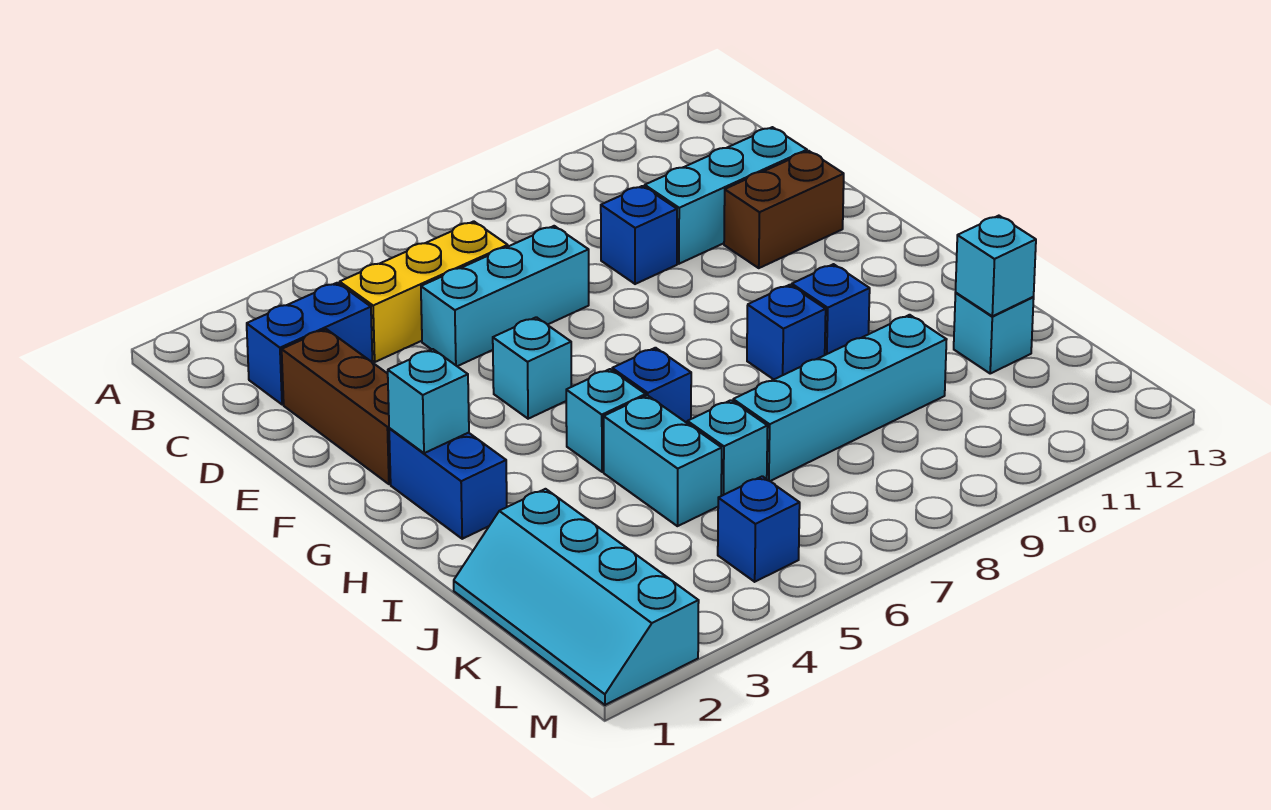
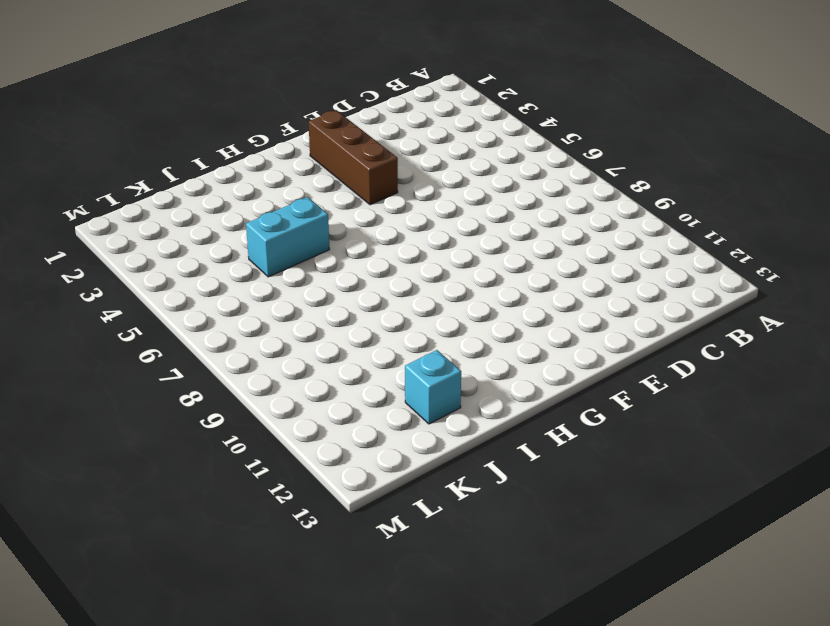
brown 1x3 brick [308,110,398,205] -> brown 1x3 brick turned to [282,329,391,484]
none -> blue 1x2 brick [247,283,372,405]
none -> yellow 1x3 brick [340,221,508,362]
none -> cyan 1x3 brick [421,226,589,366]

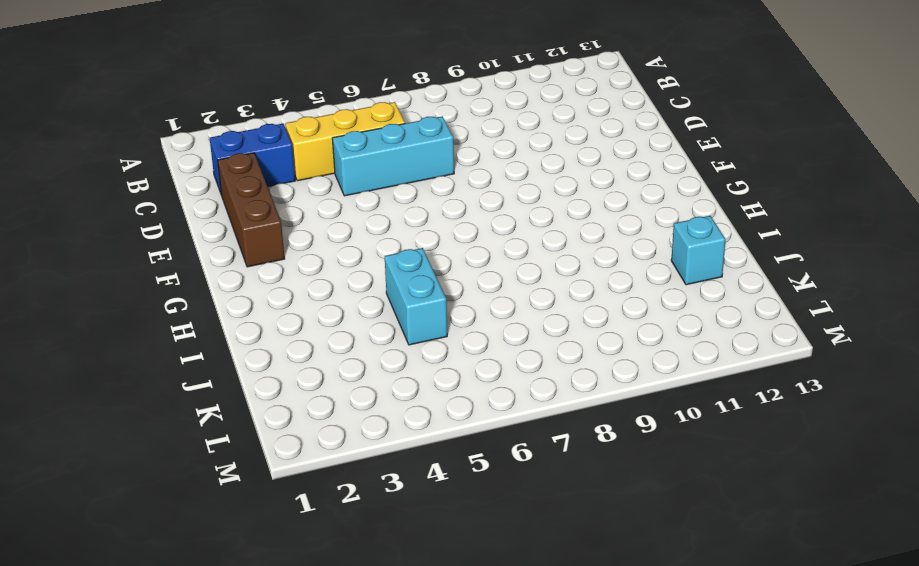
none -> blue 1x1 brick [601,186,677,284]
none -> cyan 1x3 brick [645,127,807,264]
none -> brown 1x2 brick [724,151,844,268]

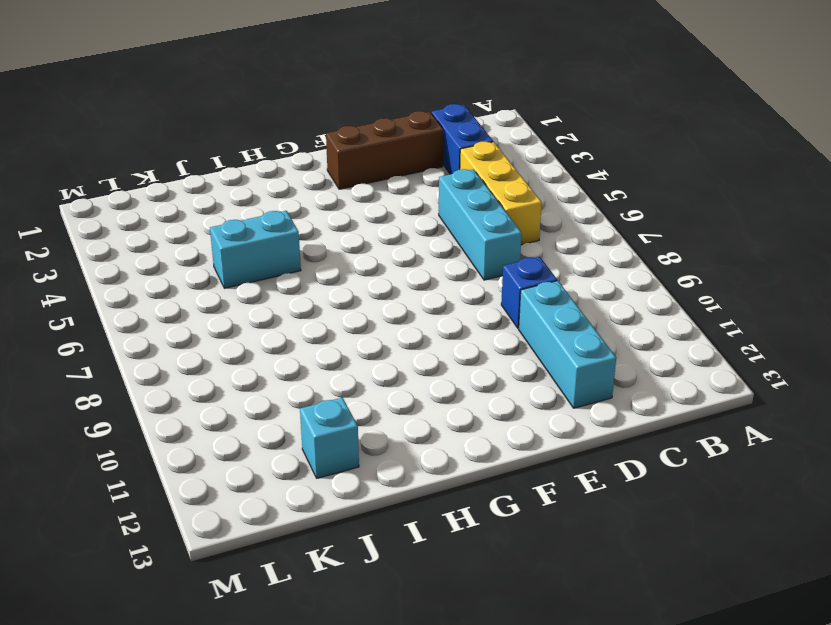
none -> brown 1x2 brick [724,151,844,268]
none -> cyan 1x1 brick [493,317,571,419]
none -> blue 1x2 brick [389,428,507,539]

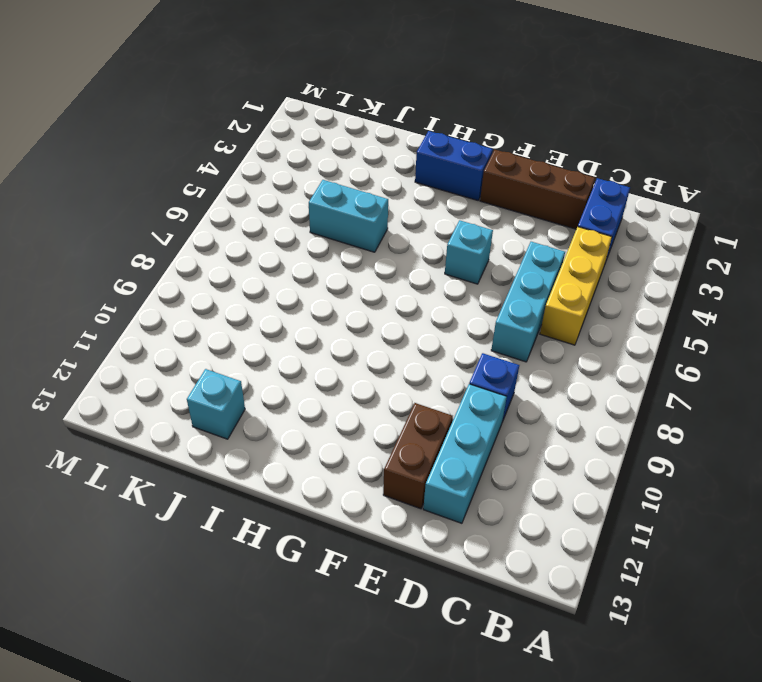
none -> cyan 1x1 brick [566,369,646,472]
none -> blue 1x1 brick [612,348,691,423]
none -> blue 1x1 brick [747,285,826,380]

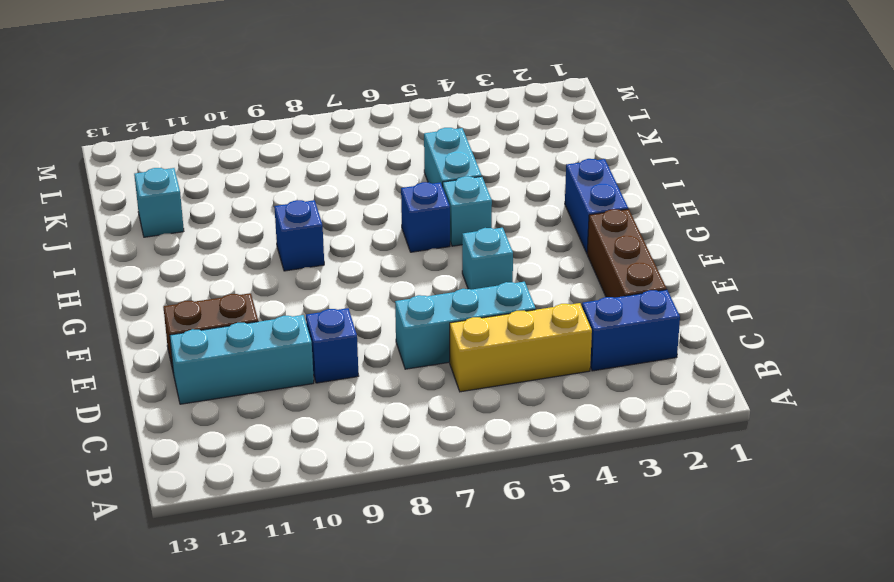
none -> blue 1x1 brick [792,264,870,355]
none -> cyan 2x4 slope [454,489,699,705]
none -> cyan 1x1 brick [687,400,768,496]

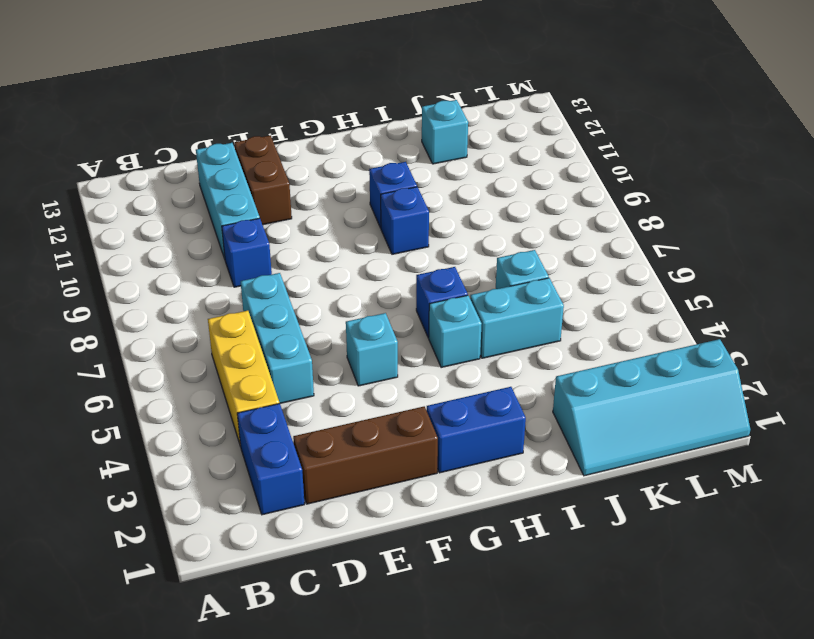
none -> cyan 1x4 brick [733,315,947,481]
none -> blue 1x1 brick [718,476,800,582]
none -> cyan 1x1 brick [388,349,469,453]

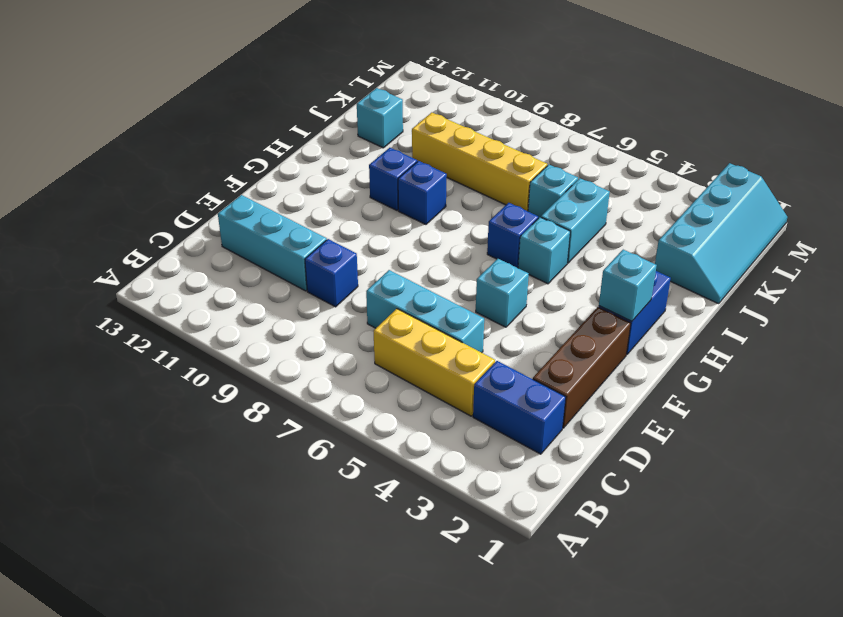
yellow 1x4 brick [412,112,547,211] -> cyan 1x4 brick [733,315,947,481]
none -> brown 1x2 brick [724,151,844,268]
none -> blue 1x1 brick [718,476,800,582]
none -> cyan 1x1 brick [956,216,1036,316]

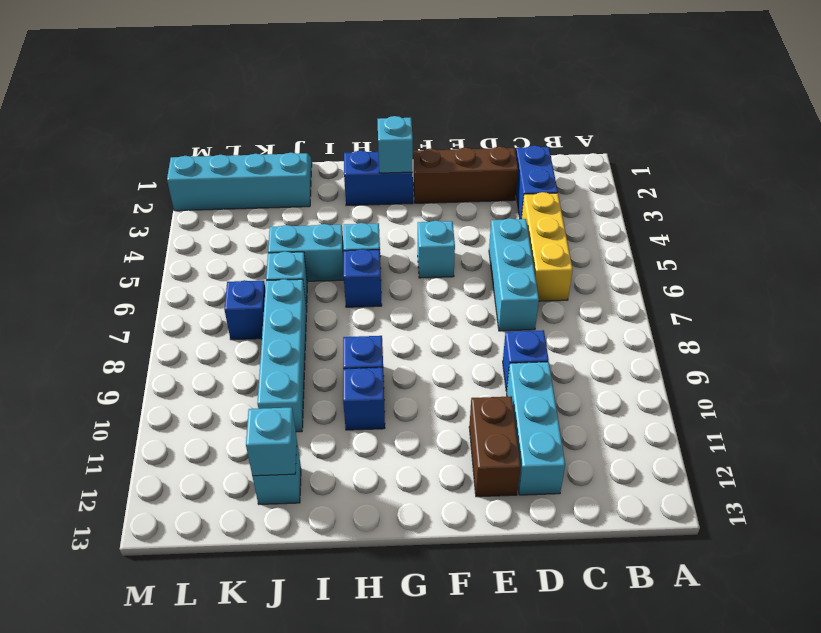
blue 1x1 brick [224,280,265,340] -> blue 1x1 brick moved to [718,476,800,582]

